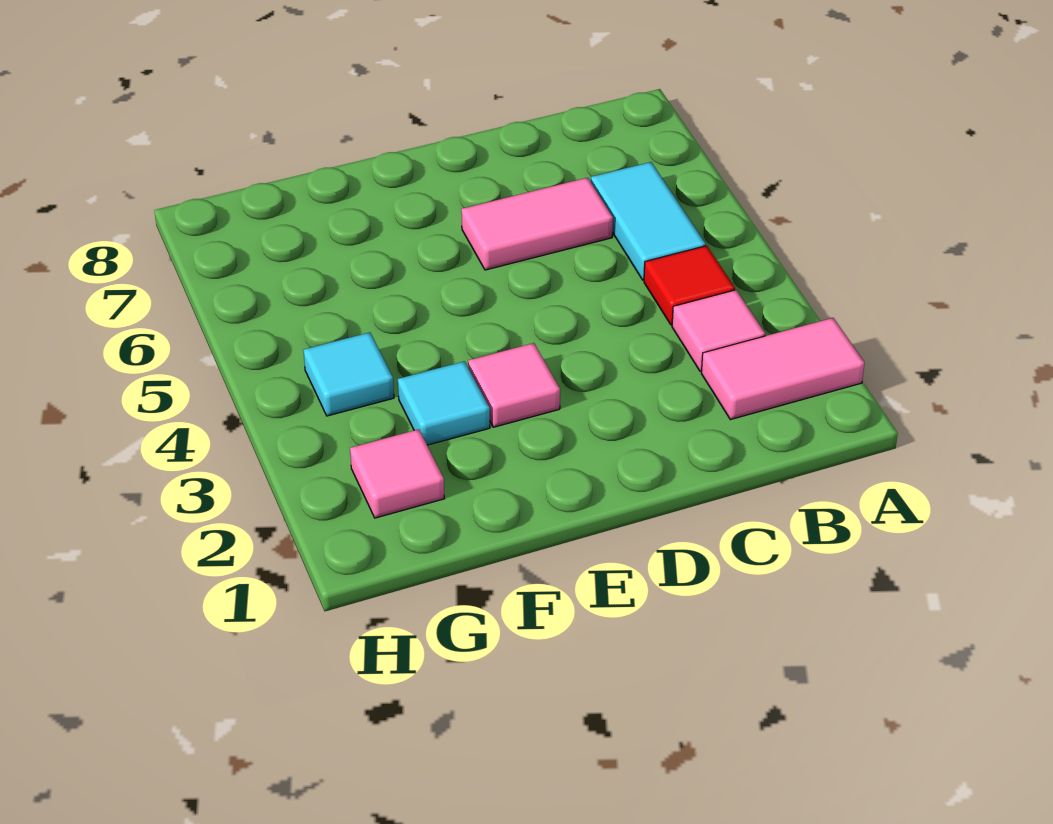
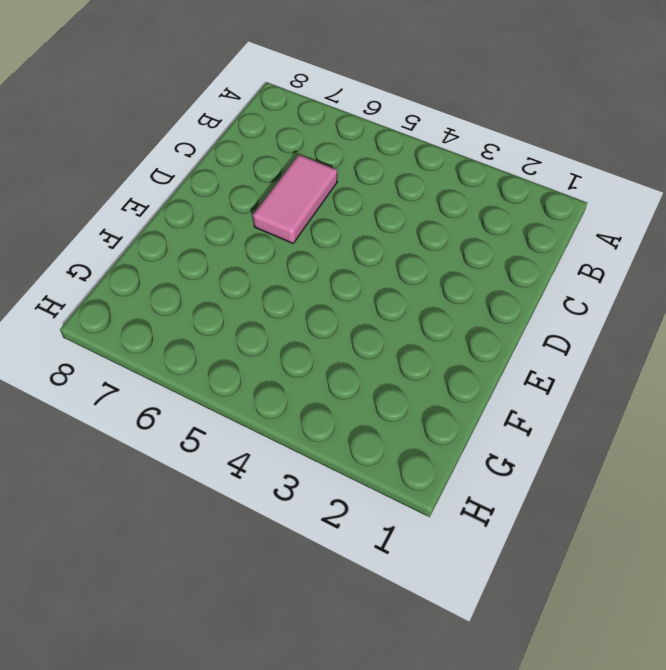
none -> pink 1x2 tile [701,318,865,420]
none -> pink 1x1 tile [672,290,765,371]

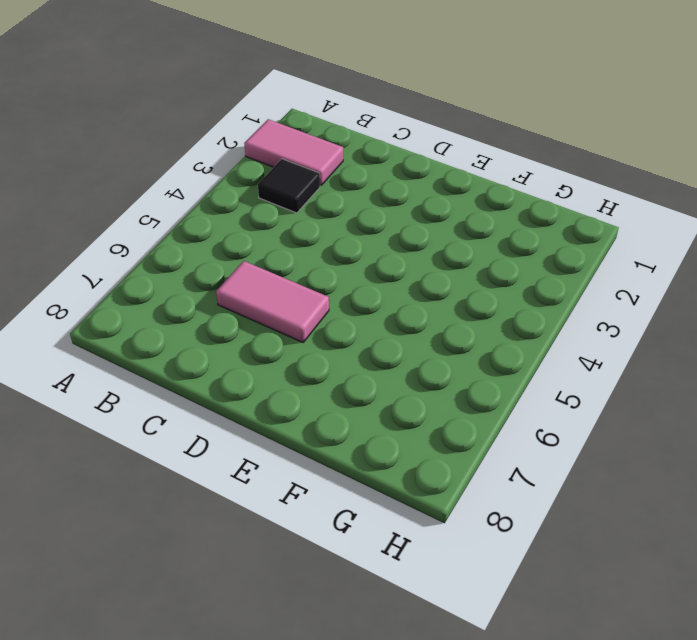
black 1x1 tile [258,159,320,213] -> pink 1x1 tile [672,290,765,371]
none -> red 1x1 tile [644,246,735,325]
none -> cyan 1x2 tile [591,162,706,280]

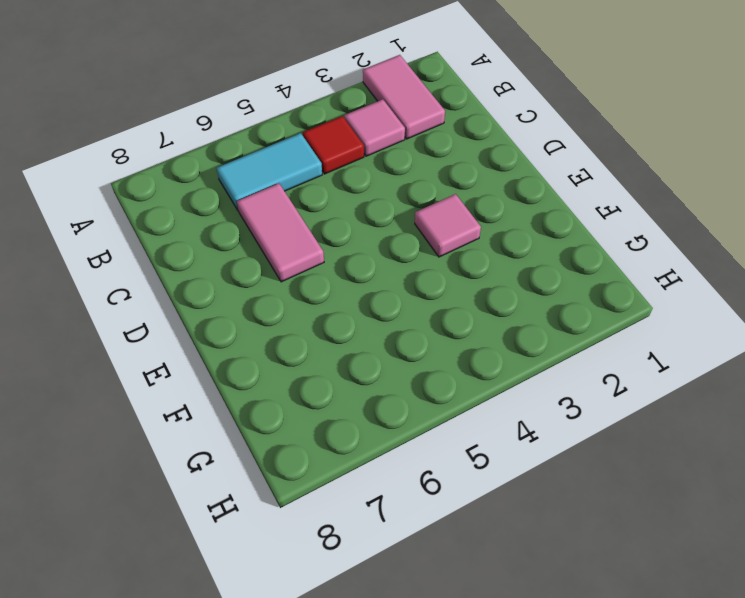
none -> cyan 1x1 tile [398,361,490,445]
none -> pink 1x1 tile [350,429,444,518]

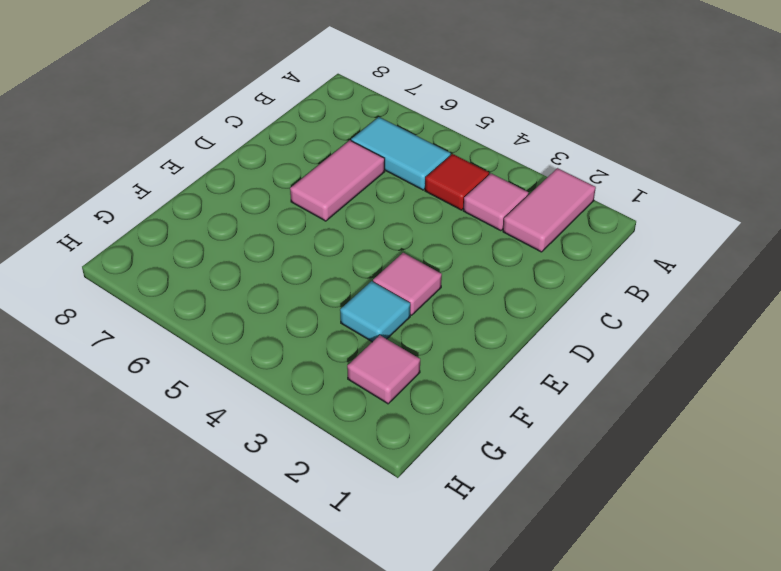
none -> cyan 1x1 tile [303,332,394,416]

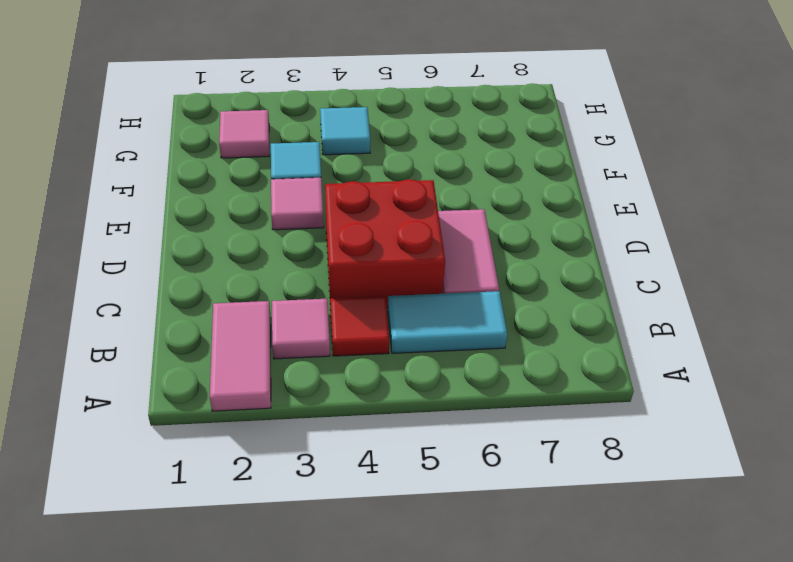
red 2x2 brick [325,179,445,310] -> none

